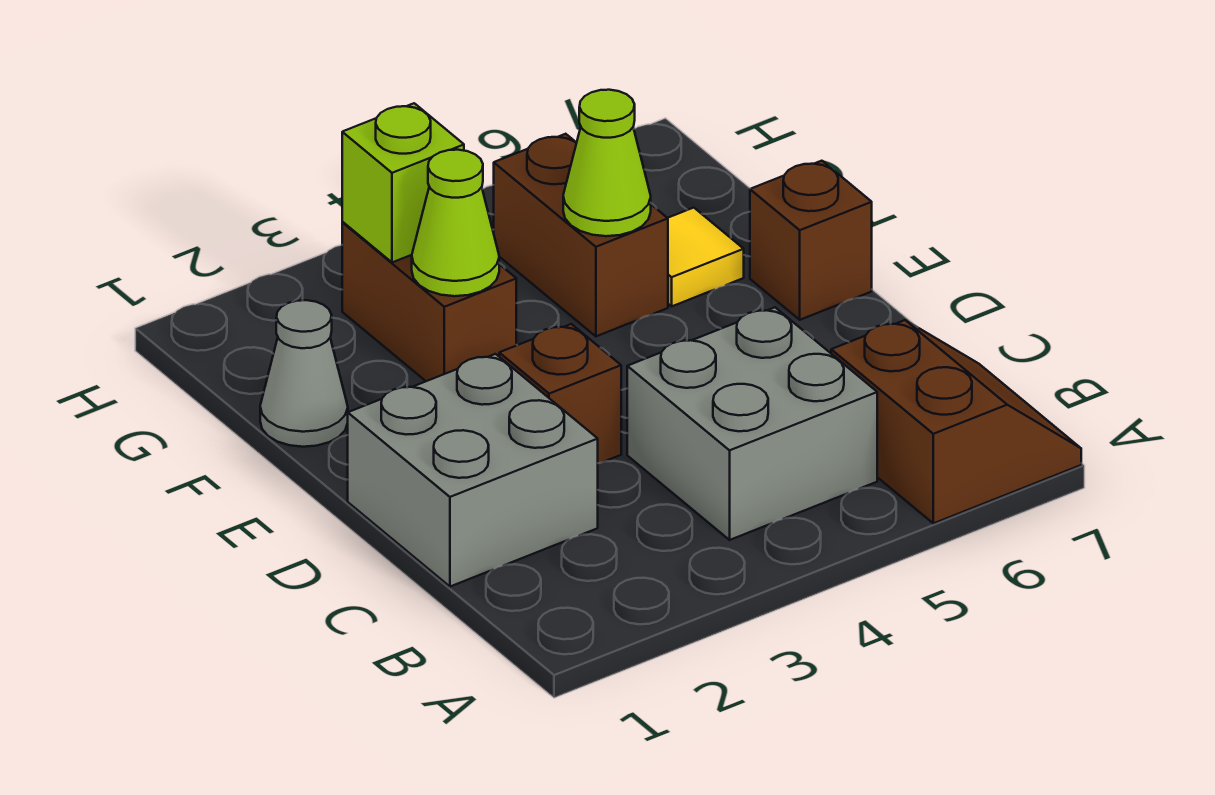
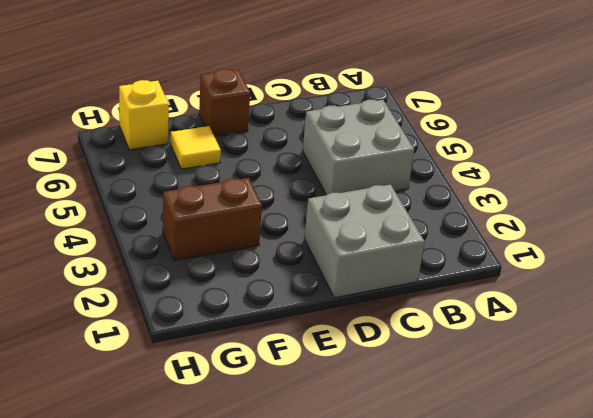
yellow 1x1 brick [119,80,169,150] -> none
none -> brown 2x2 slope [831,320,1081,523]
none -> brown 1x1 brick [499,324,621,463]
none -> grey 1x1 cone [260,300,348,447]

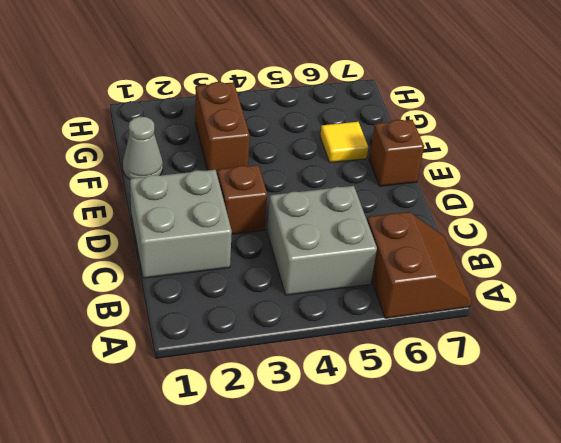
none -> brown 1x2 brick [494,134,668,336]
none -> lime 1x1 cone [412,150,499,296]
none -> lime 1x1 cone [563,90,651,236]

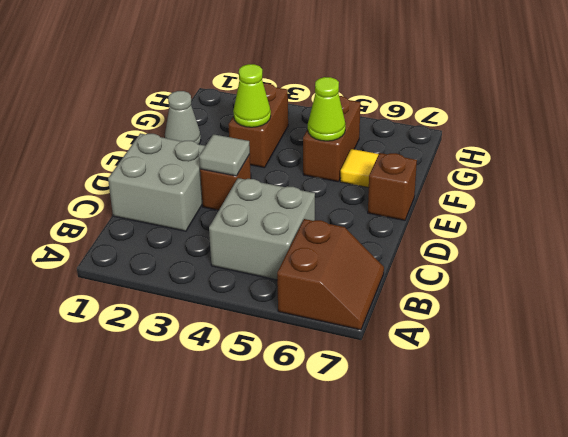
grey 1x1 tile [199,134,250,176] -> none
none -> lime 1x1 brick [342,103,464,262]

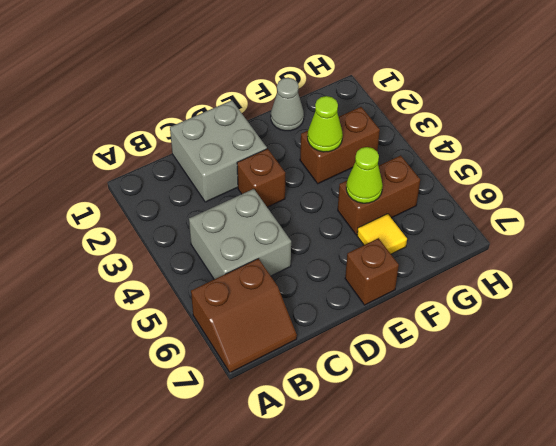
none -> lime 1x1 brick [342,103,464,262]

